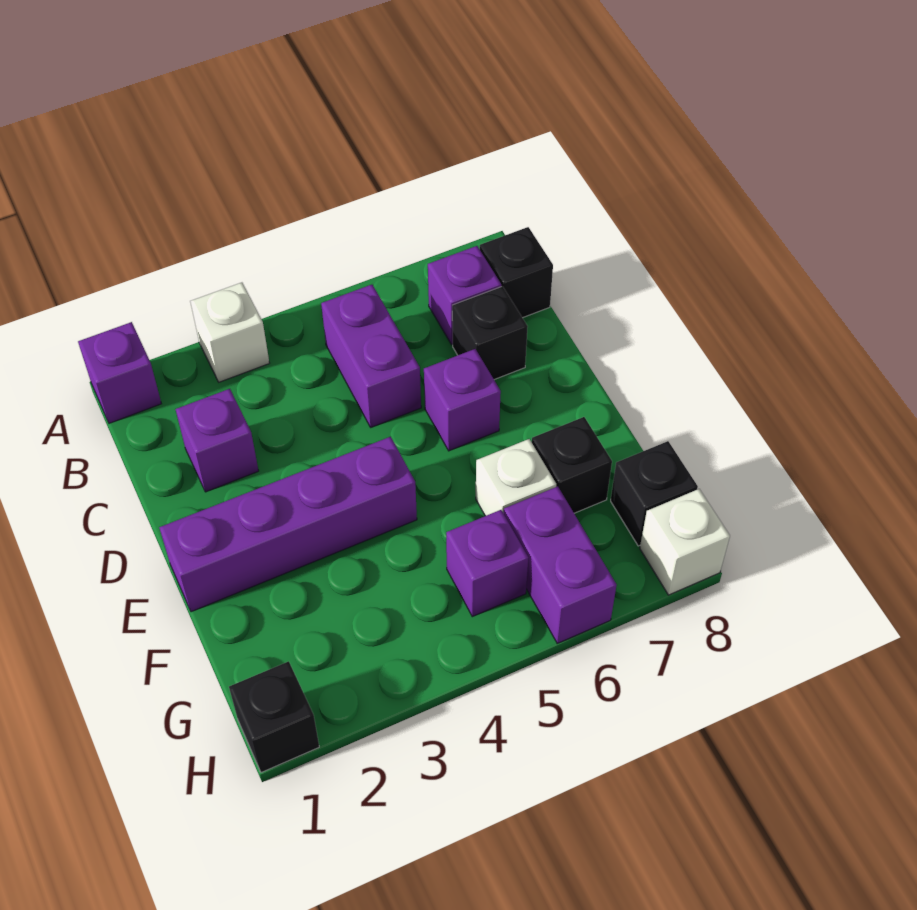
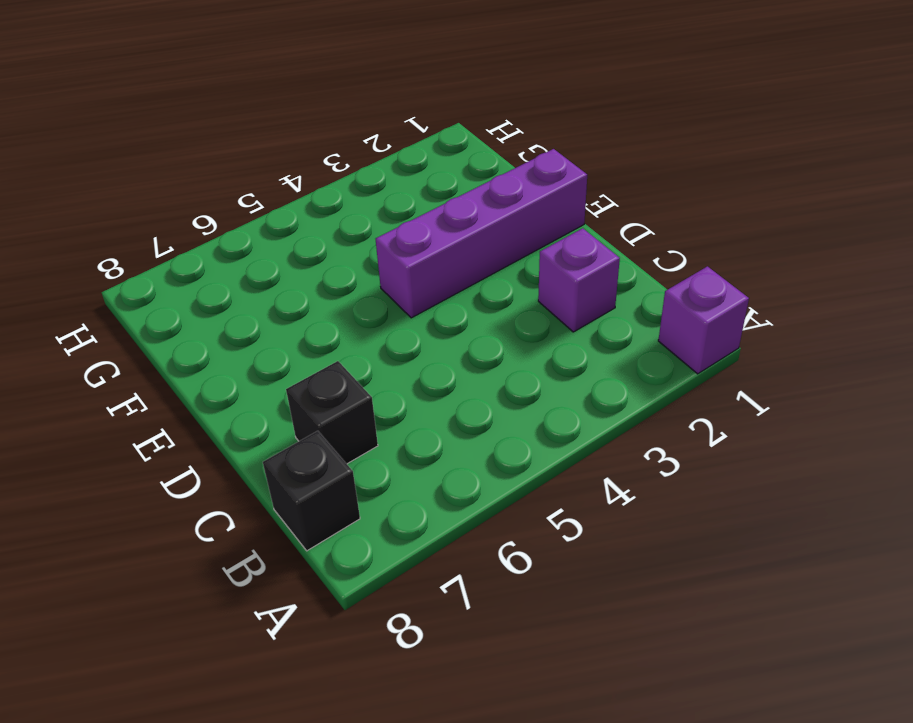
none -> white 1x1 brick [190,283,269,382]
none -> purple 1x2 brick [321,285,421,427]
none -> purple 1x1 brick [428,246,501,345]

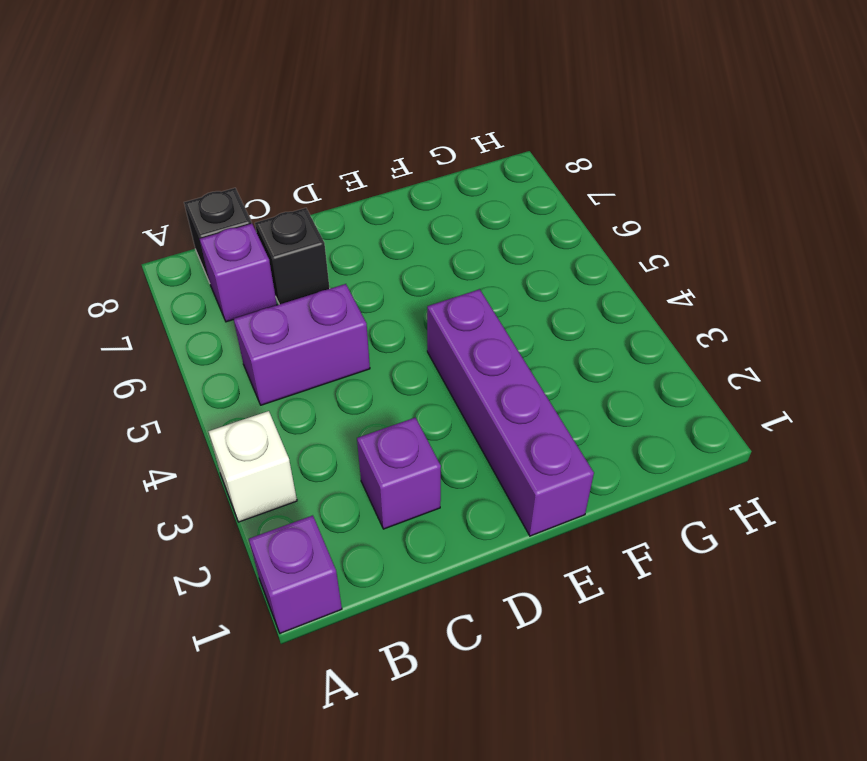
none -> purple 1x1 brick [424,349,501,451]
none -> white 1x1 brick [476,439,556,516]
none -> black 1x1 brick [532,417,612,513]

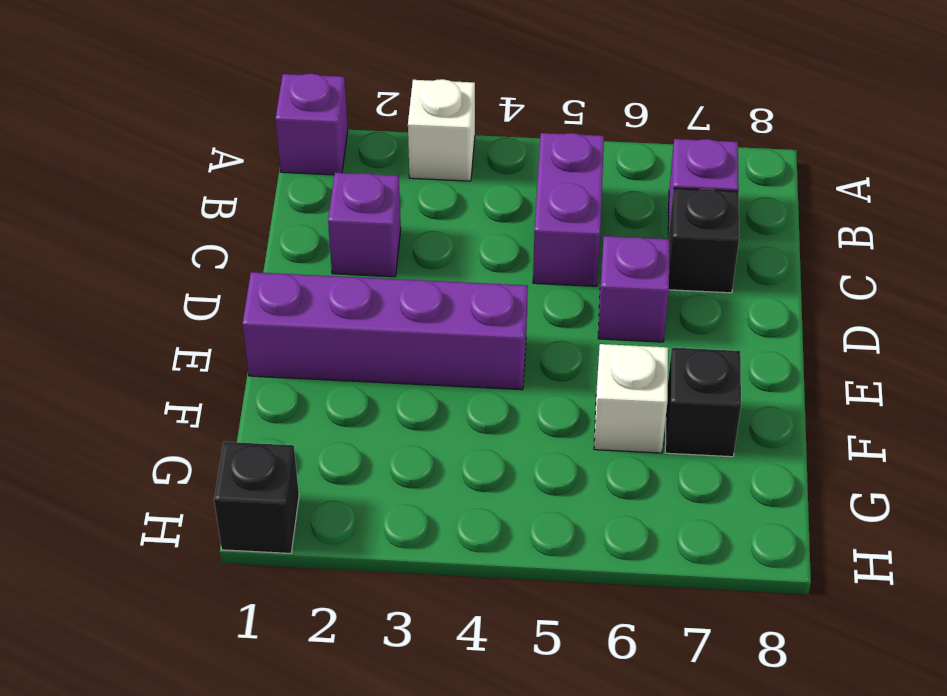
none -> black 1x1 brick [480,227,553,318]
none -> purple 1x1 brick [446,510,528,617]
none -> purple 1x2 brick [504,486,617,643]

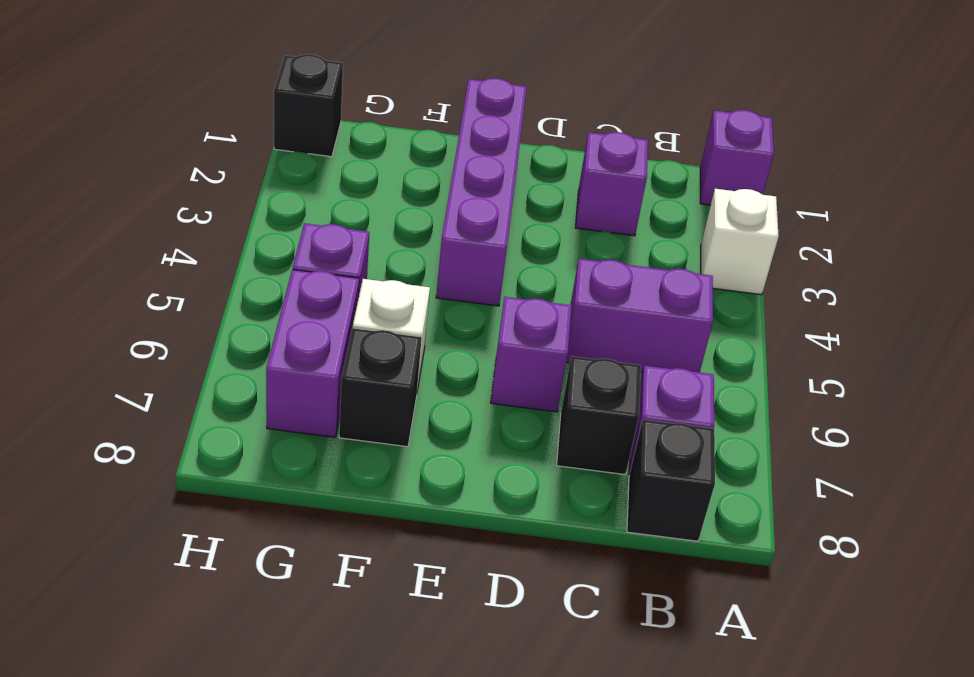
purple 1x2 brick [266,270,359,437] -> purple 1x2 brick turned to [504,486,617,643]
none -> black 1x1 brick [611,441,698,546]
none -> white 1x1 brick [640,489,730,595]

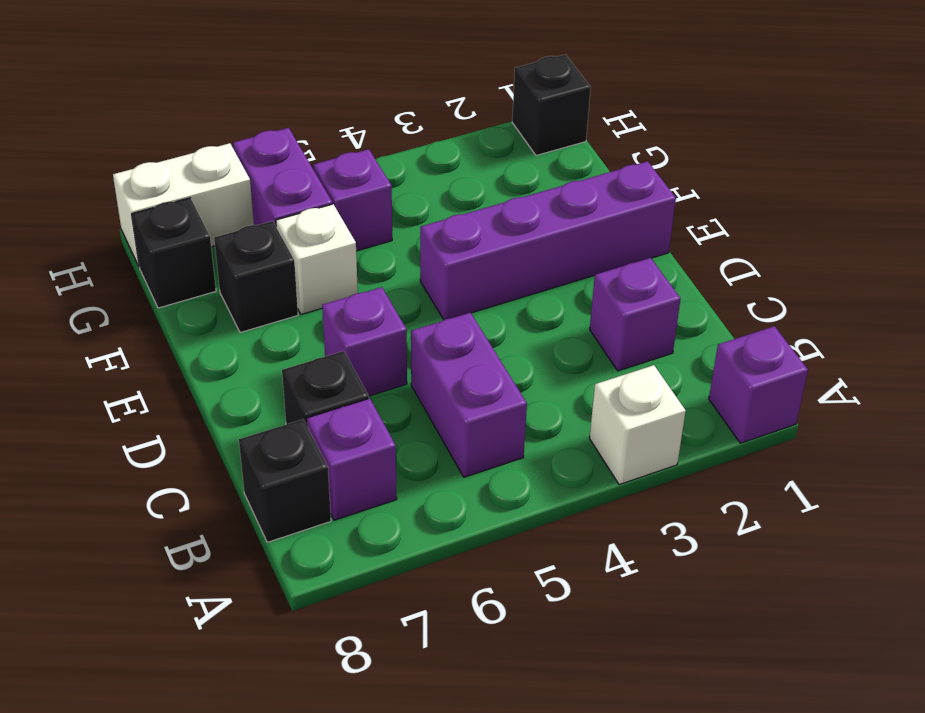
white 1x2 brick [113,143,254,266] -> white 1x1 brick [640,489,730,595]

